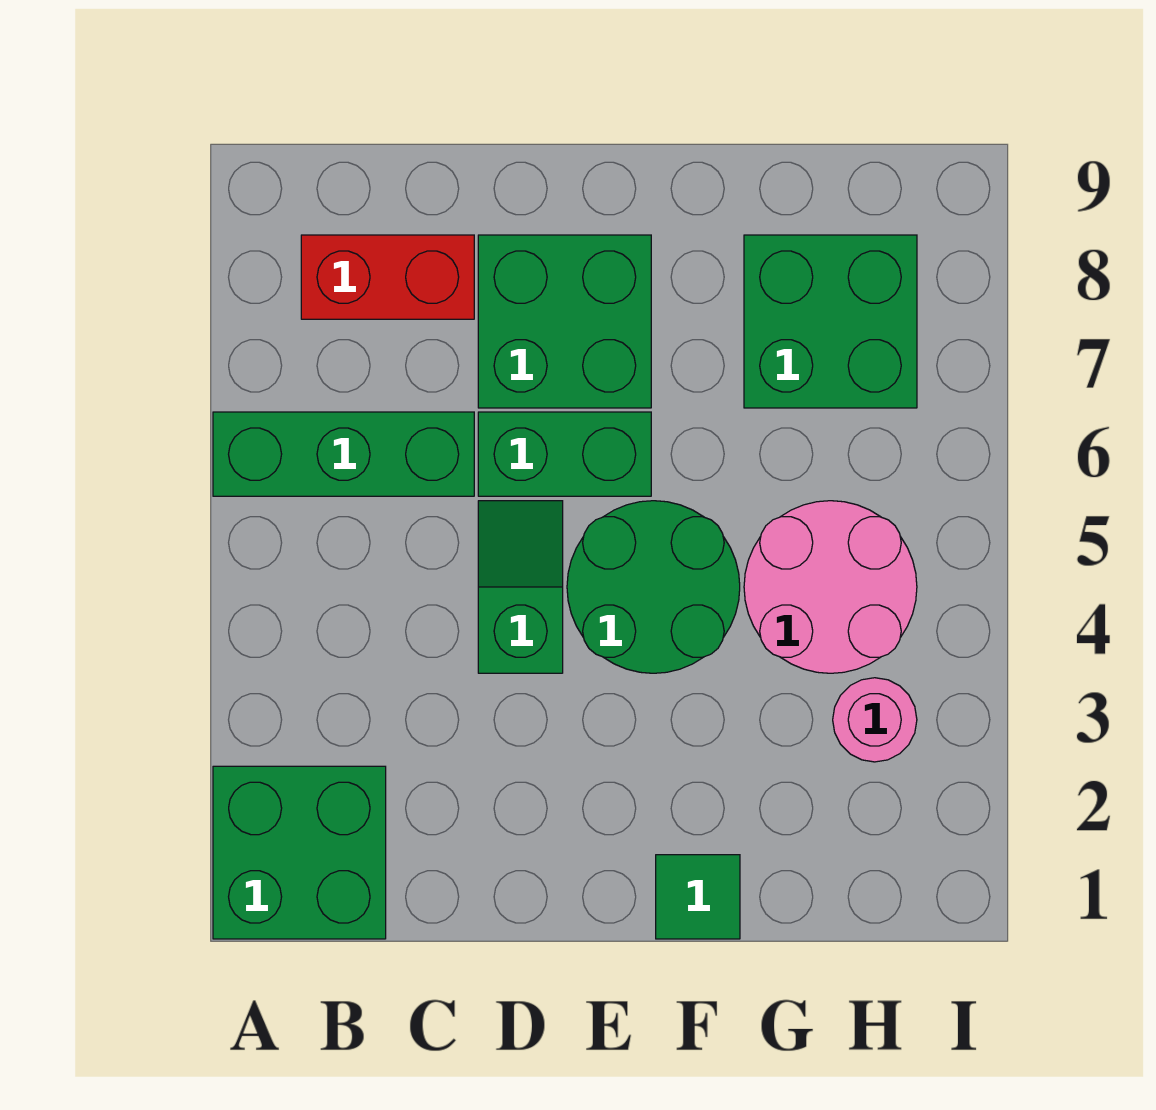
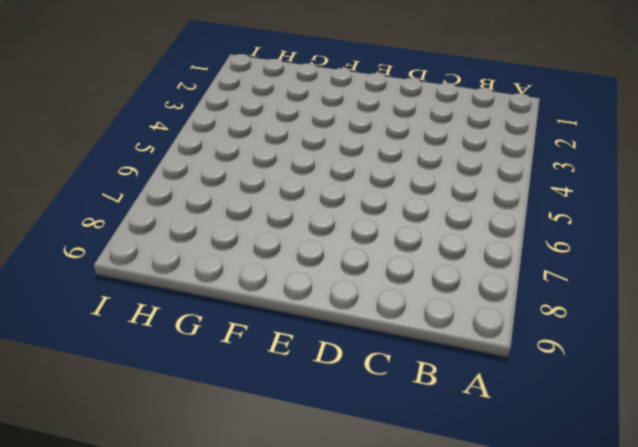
none -> green 2x2 brick [213,766,386,939]
none -> green 1x3 brick [213,412,474,496]

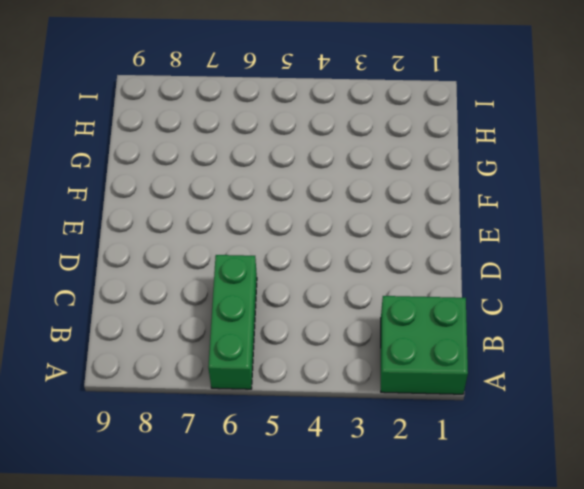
none -> red 1x2 brick [301,235,474,319]
none -> green 1x2 slope [478,501,563,673]

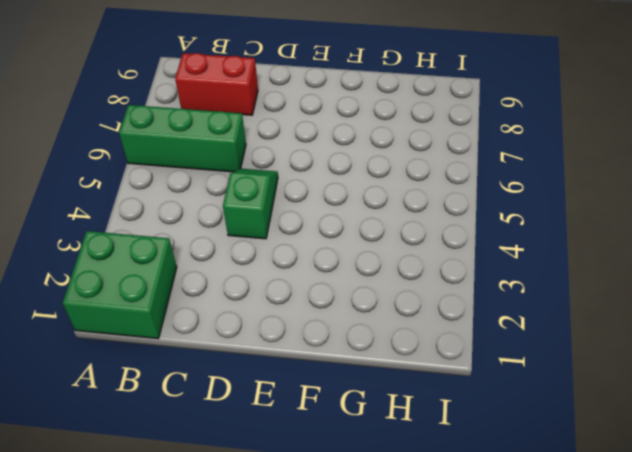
none -> green 1x2 brick [478,412,651,496]
none -> green 2x2 brick [478,235,651,408]

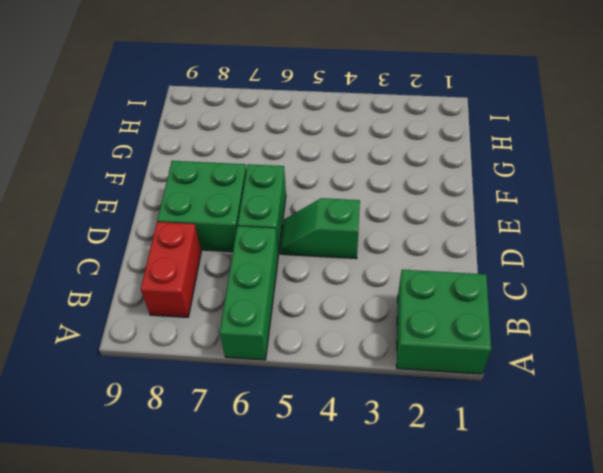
none -> green 2x2 round brick [567,501,740,673]
none -> green 1x1 tile [656,855,740,939]

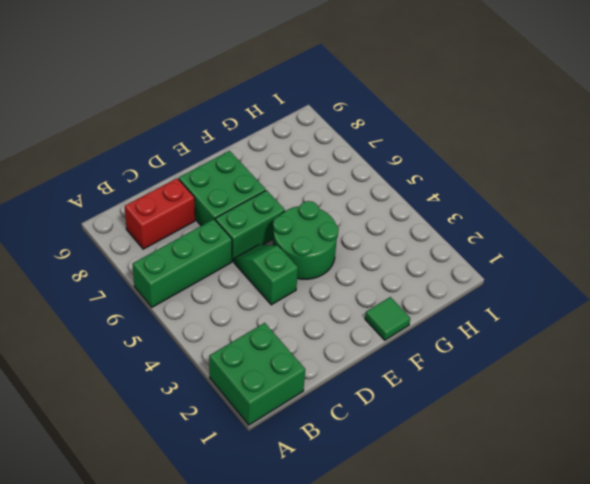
none -> pink 2x2 round brick [744,501,917,673]
none -> green 2x2 brick [744,235,917,408]

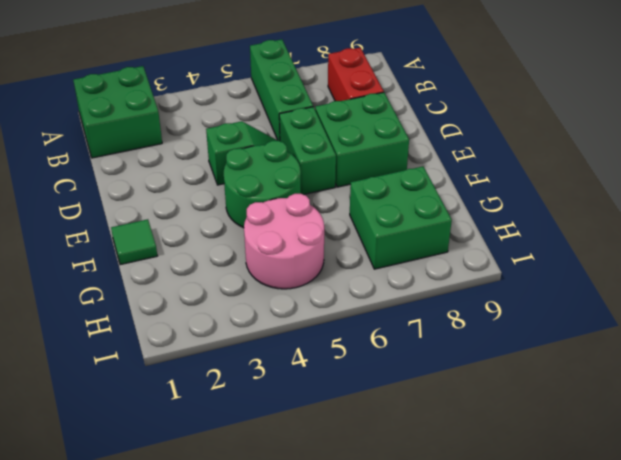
none -> pink 1x1 round brick [833,678,917,762]

